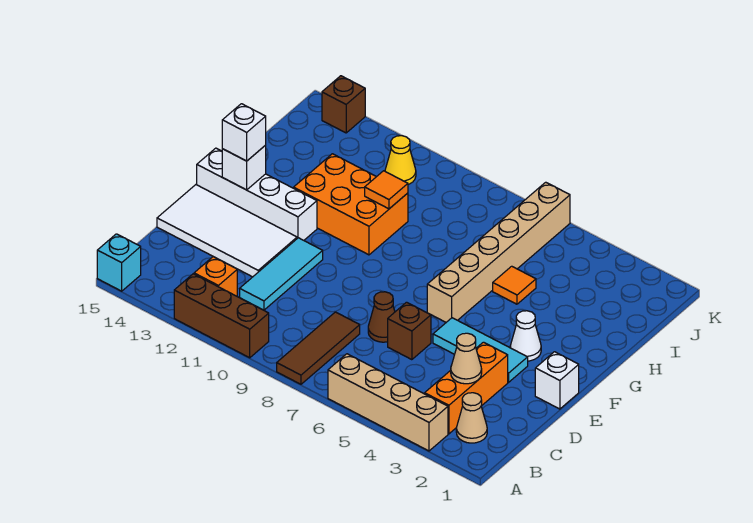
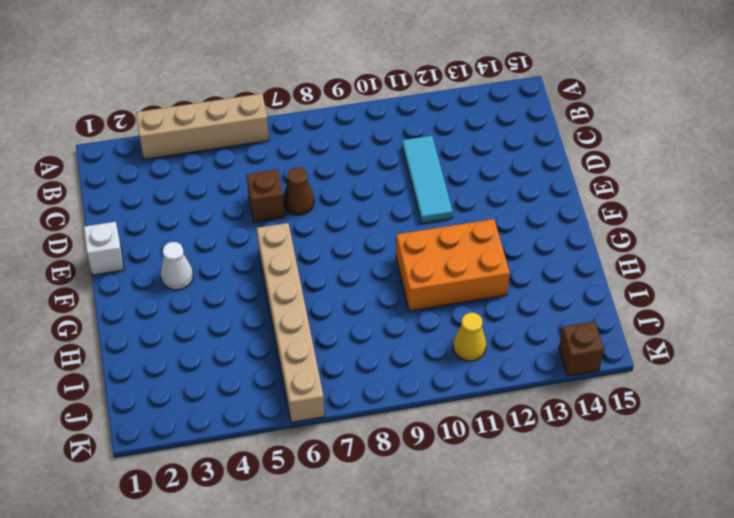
none -> brown 1x3 tile [277,312,360,384]
none -> brown 1x3 brick [174,274,269,358]
none -> cyan 1x1 brick [97,234,141,291]

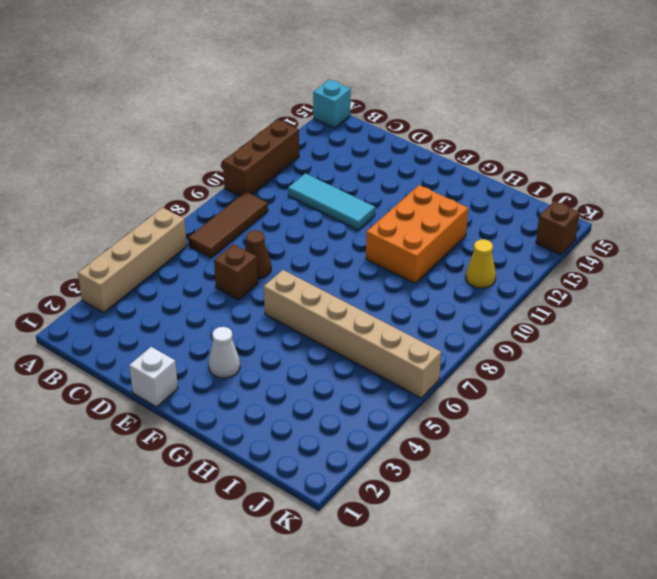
brown 1x3 tile [188,192,268,258] -> brown 1x3 tile turned to [277,312,360,384]
none -> tan 1x1 cone [456,393,487,443]
none -> orange 1x3 brick [425,342,508,434]
none -> orange 1x1 brick [194,257,237,296]

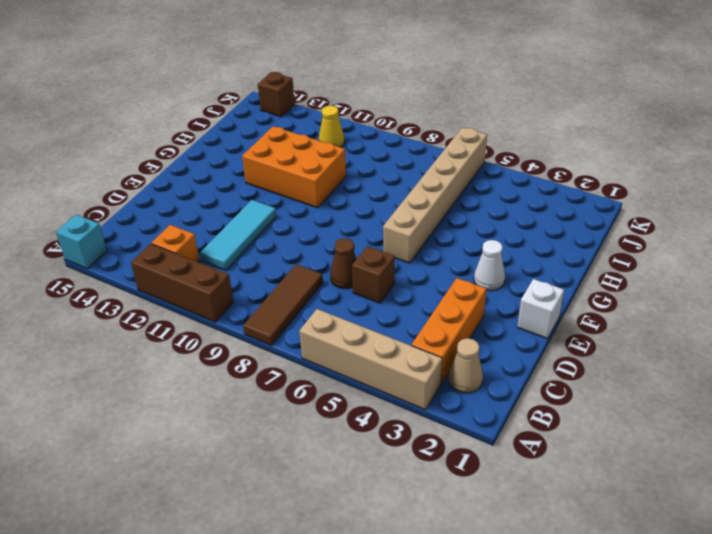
none -> white 2x4 tile [157,185,297,277]
none -> cyan 1x3 tile [433,318,528,382]
none -> white 1x4 brick [197,148,317,240]

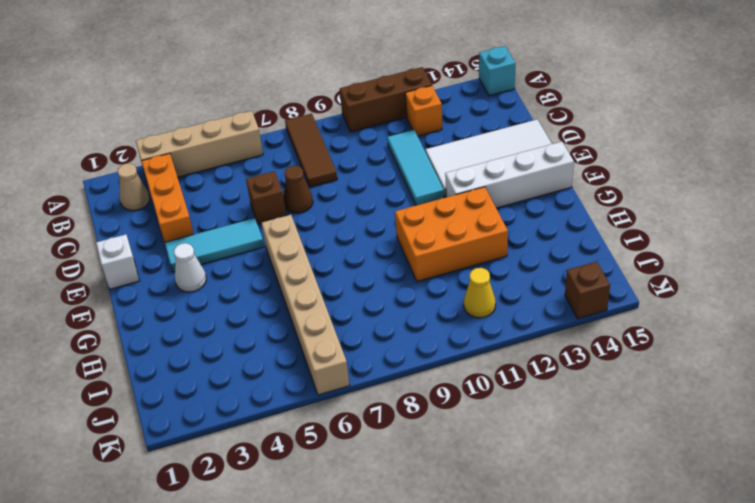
none -> orange 1x1 tile [493,266,536,304]
none -> tan 1x1 cone [451,333,482,384]
none -> white 1x1 brick [222,145,266,190]

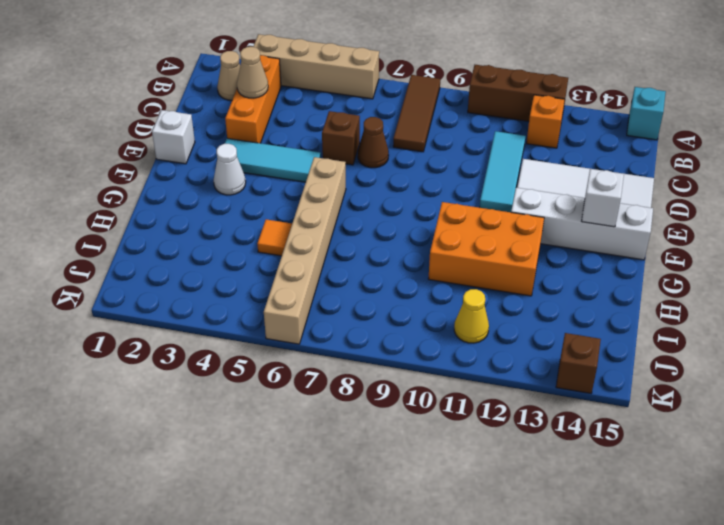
none -> orange 1x1 tile [365,171,408,209]
none -> white 1x1 brick [222,104,266,161]

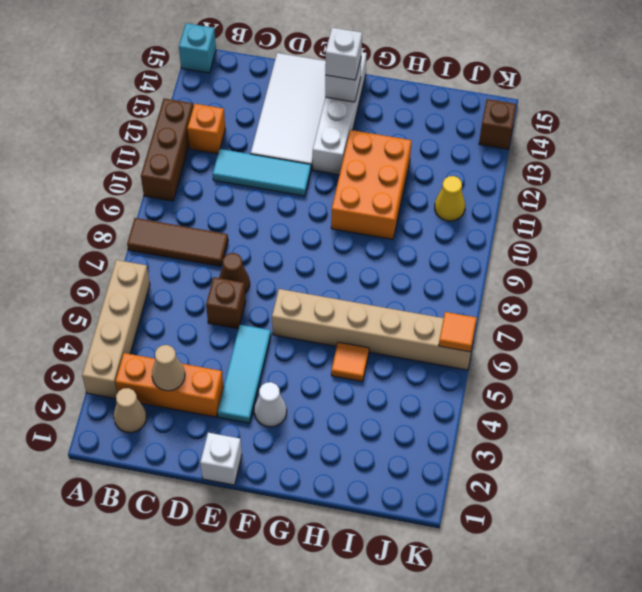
orange 1x1 tile [439,312,477,352] -> orange 1x1 tile moved to [365,171,408,209]

